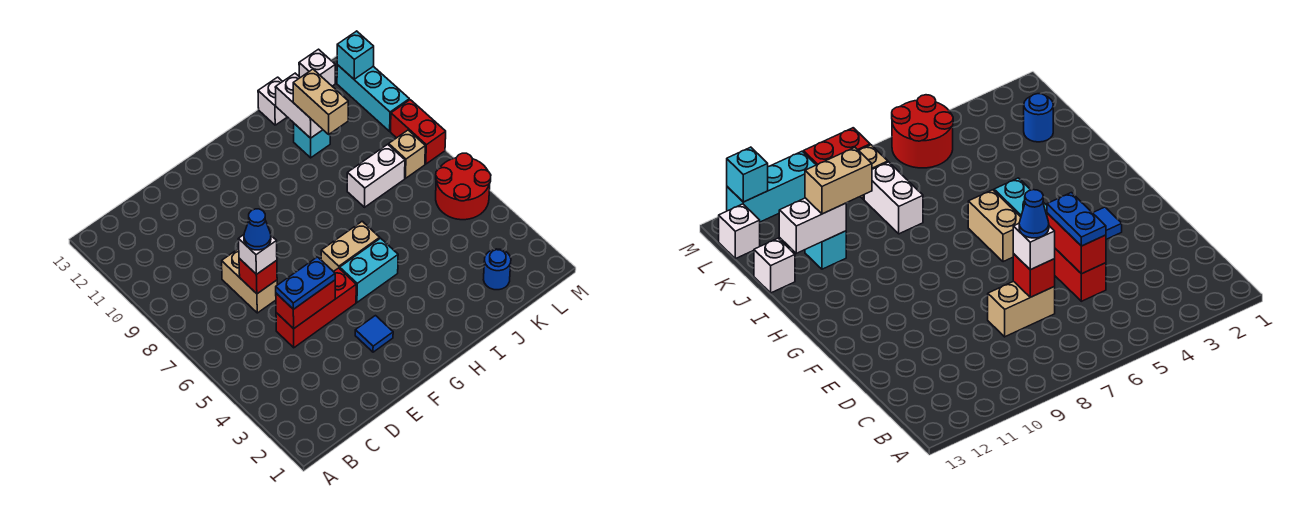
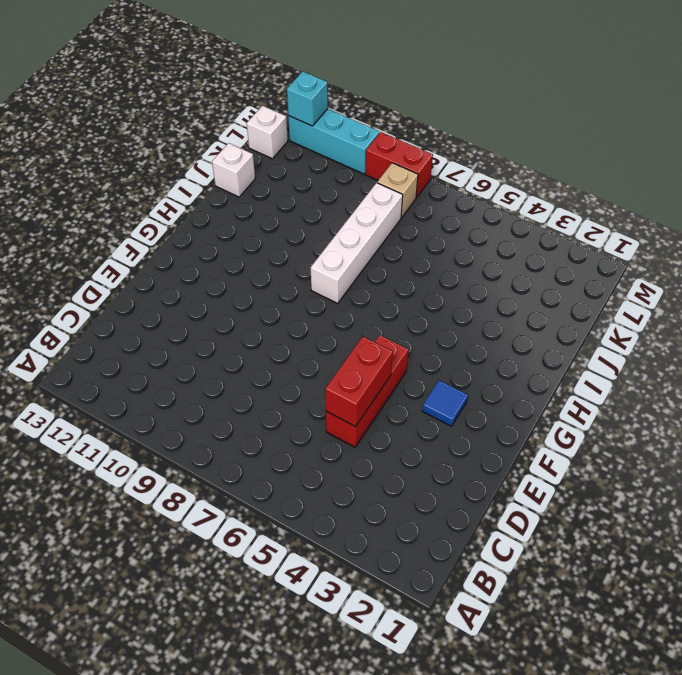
white 1x4 brick [311,183,403,303] -> white 1x2 brick [347,144,405,207]
none -> tan 1x2 brick [222,249,277,313]
none -> cyan 1x2 brick [340,238,398,302]
none -> tan 1x2 brick [321,221,380,272]

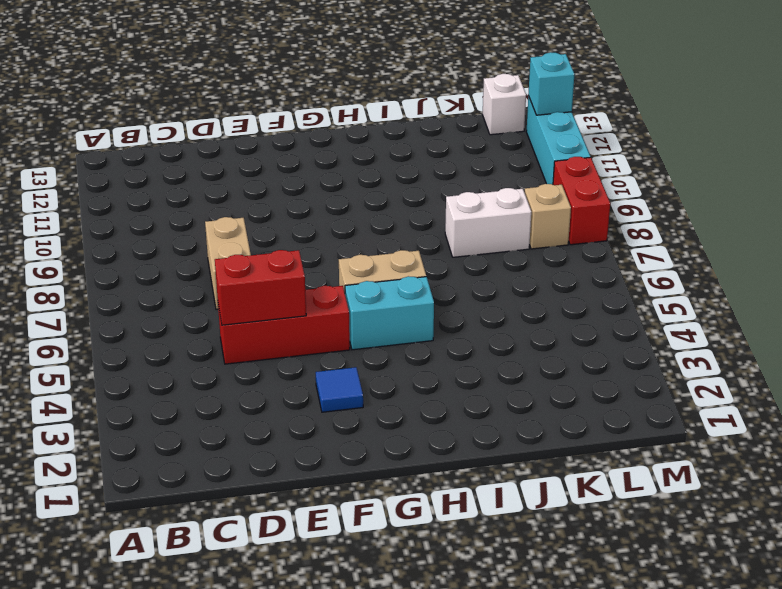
none -> cyan 1x1 brick [294,124,330,158]
none -> white 1x1 brick [258,77,287,125]
none -> blue 1x1 round brick [483,249,511,290]

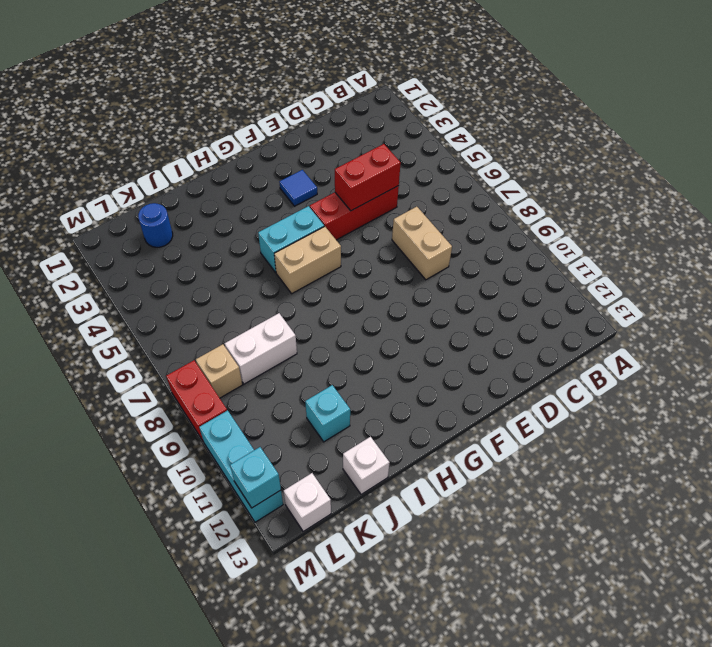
none -> red 2x2 round brick [436,153,491,220]
none -> red 1x1 brick [239,258,277,294]
none -> white 1x2 brick [275,73,323,138]

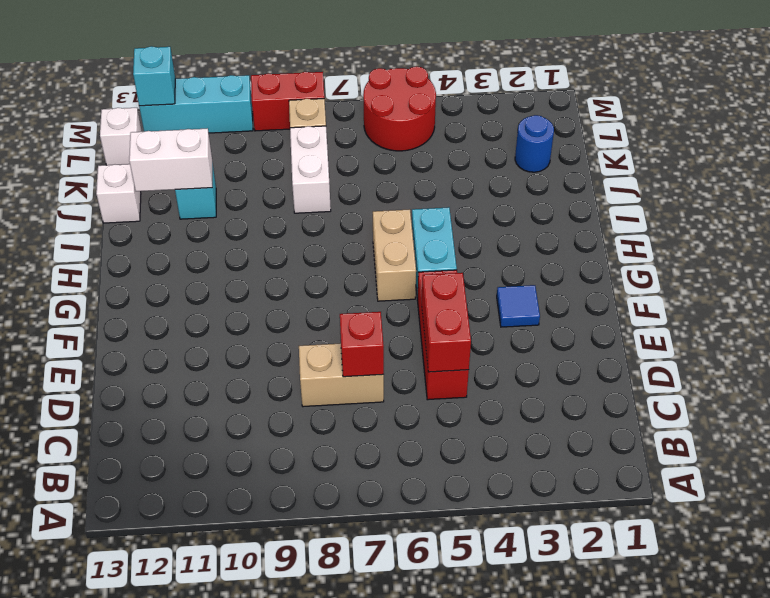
none -> blue 1x2 plate [276,257,335,309]
none -> white 1x1 brick [238,235,277,274]
none -> tan 1x2 brick [293,69,348,134]

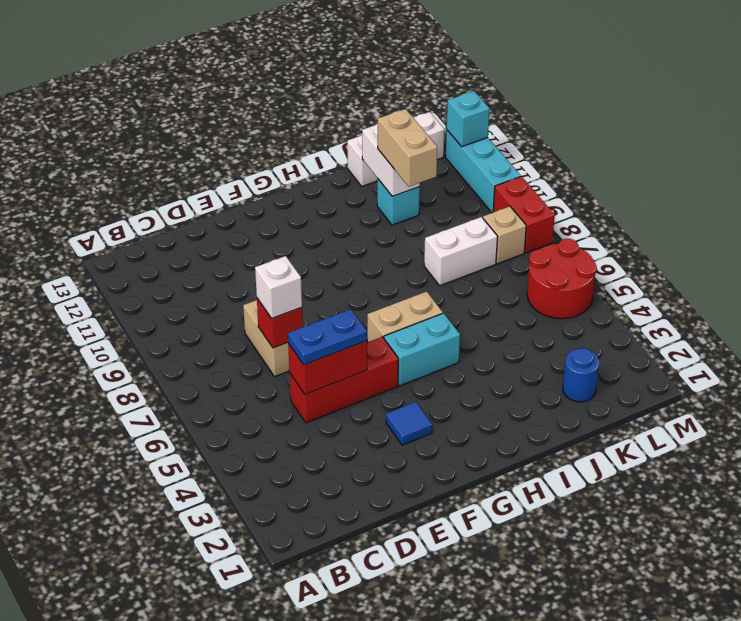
none -> blue 1x1 cone [244,209,271,250]

